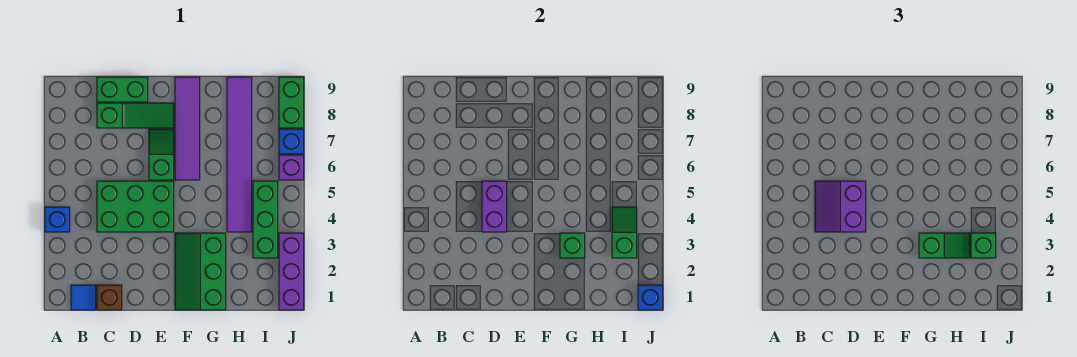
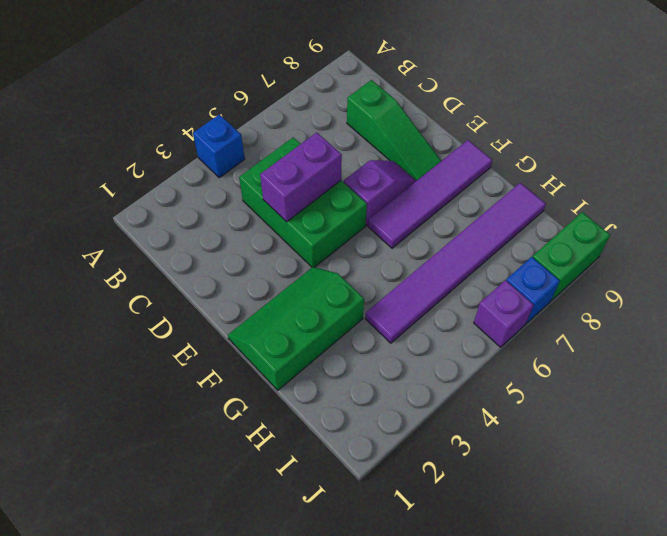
purple 1x2 slope [344,160,416,225] -> green 1x2 slope [149,129,174,180]
none -> blue 1x1 tile [71,285,96,310]
none -> brown 1x1 brick [97,285,122,310]
none -> green 1x2 brick [97,77,148,102]

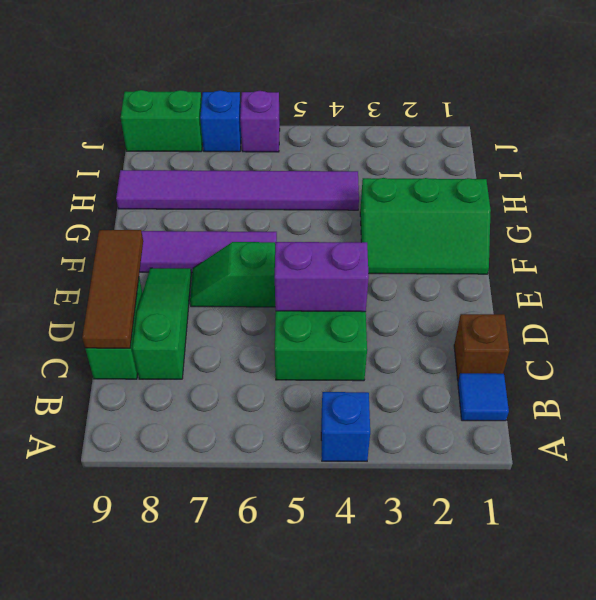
brown 1x3 tile [82,230,143,348] -> none
none -> green 1x3 brick [253,181,278,258]
none -> purple 1x3 brick [279,233,304,310]
none -> green 1x1 brick [560,233,585,258]

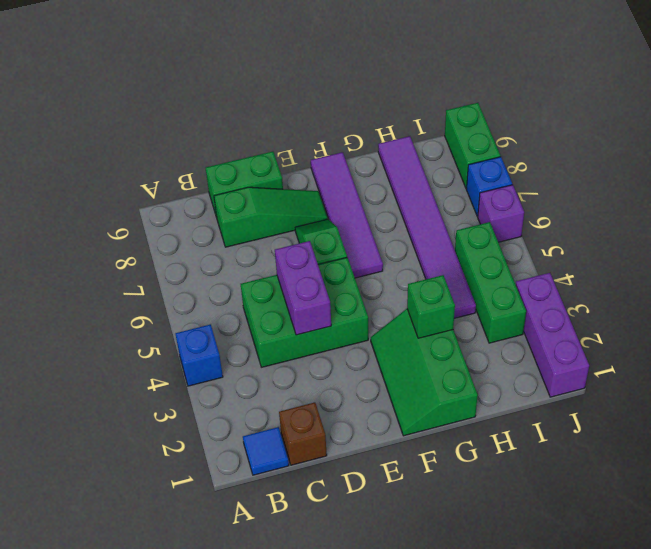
none -> green 1x2 slope [612,207,637,258]
none -> blue 1x1 brick [638,285,663,310]
none -> purple 2x2 slope [815,181,866,232]

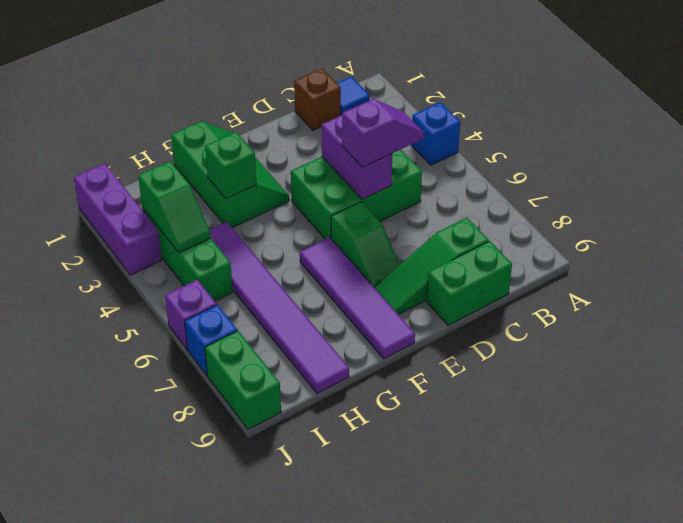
purple 1x2 slope [342,99,424,167] -> purple 2x2 slope [815,181,866,232]
none -> blue 1x1 brick [638,285,663,310]
none -> green 1x2 slope [919,233,970,258]
none -> green 1x1 brick [971,233,996,258]

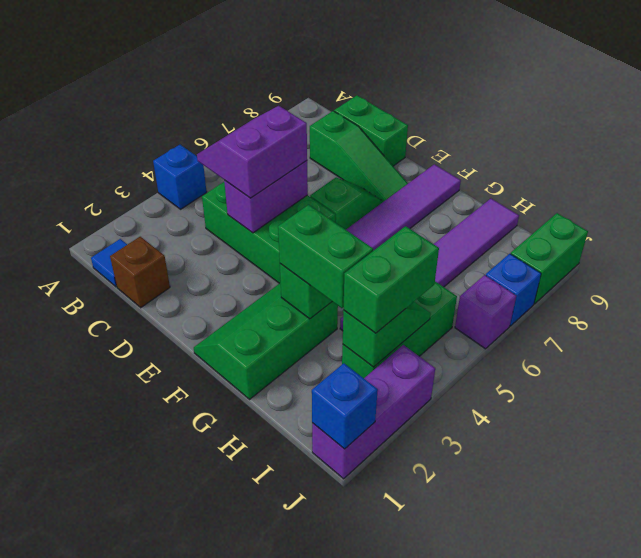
green 1x2 brick [278,205,373,308] -> green 1x2 slope [919,233,970,258]
green 1x2 brick [343,226,439,333] -> green 1x1 brick [971,233,996,258]

